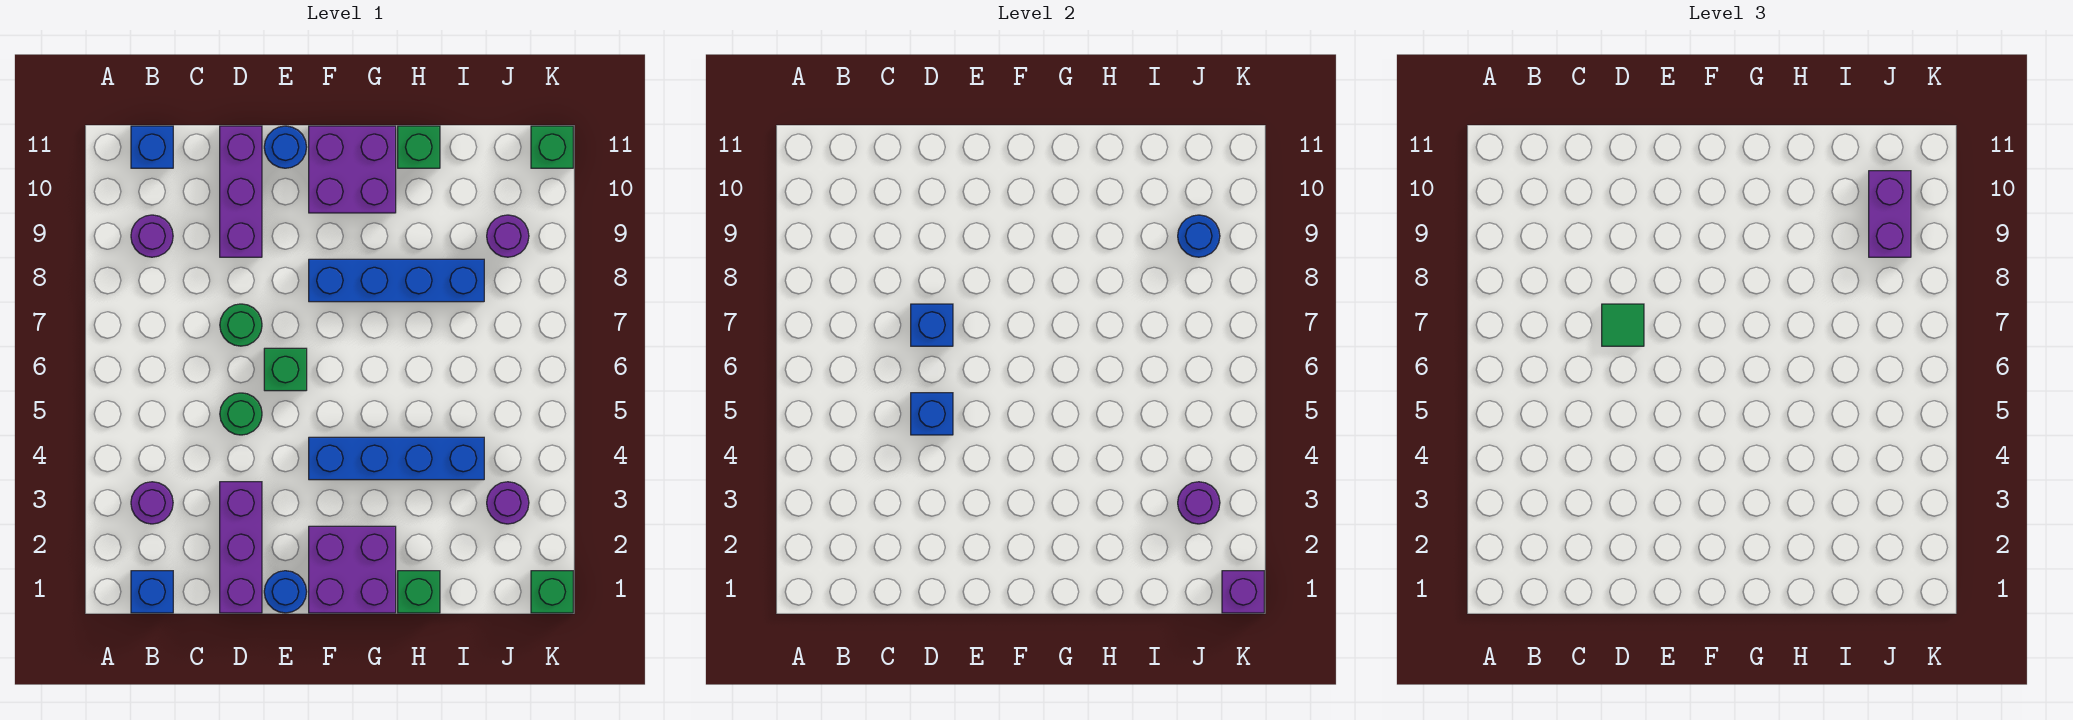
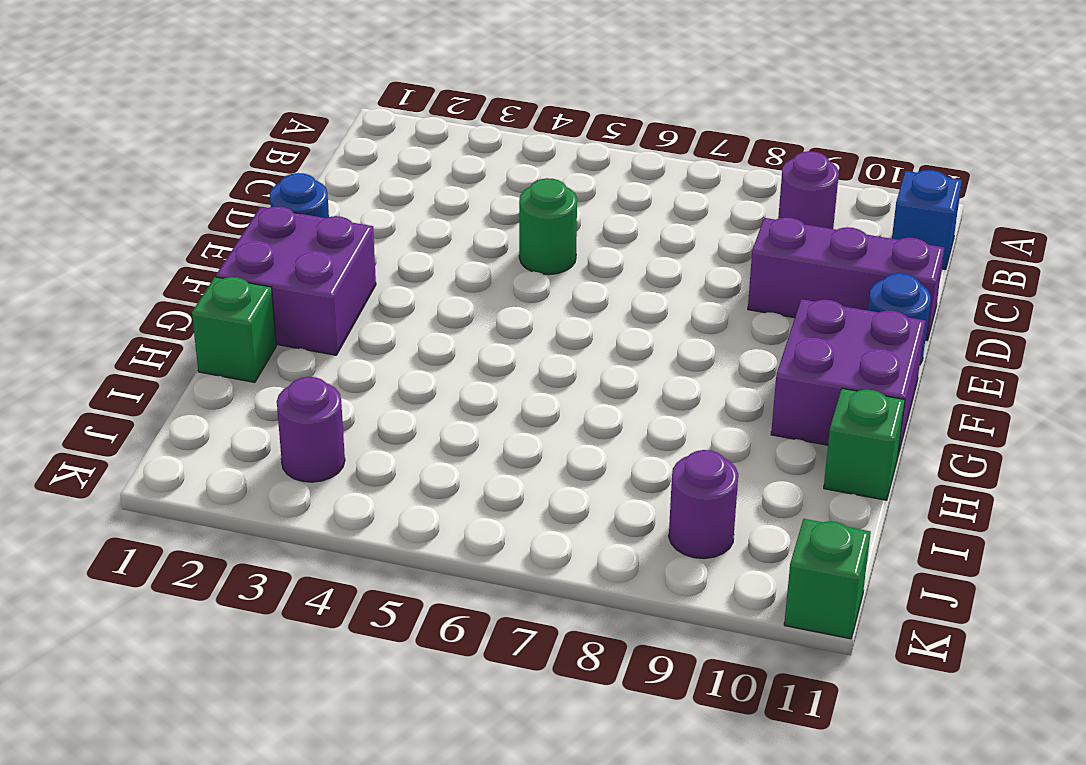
none -> blue 1x1 brick [131,571,173,613]
none -> purple 1x1 round brick [131,482,173,524]
none -> purple 1x3 brick [220,482,262,613]

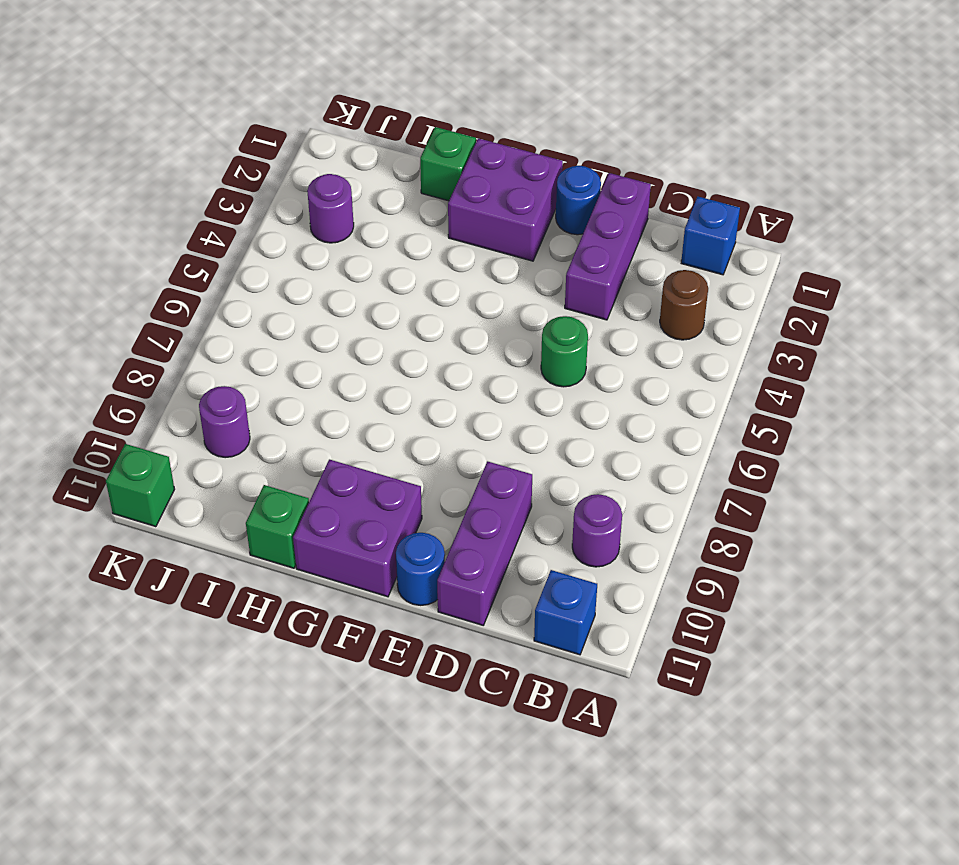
brown 1x1 round brick [660,270,708,340] -> purple 1x1 round brick [131,482,173,524]
none -> green 1x1 round brick [220,304,262,346]
none -> green 1x1 brick [264,348,307,391]
none -> blue 1x4 brick [309,437,484,480]

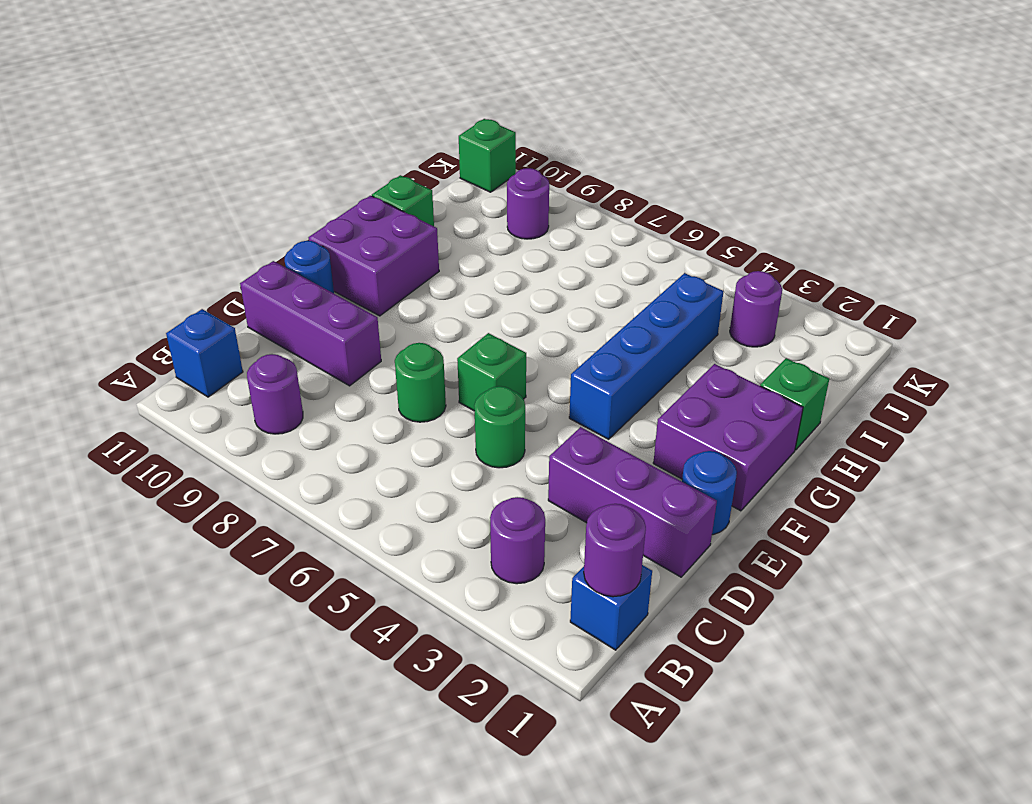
purple 1x1 round brick [584,504,646,597] -> purple 1x1 round brick moved to [1178,482,1220,524]
none -> blue 1x4 brick [309,259,484,302]
none -> green 1x1 brick [531,571,573,613]
none -> blue 1x1 brick [911,393,953,435]

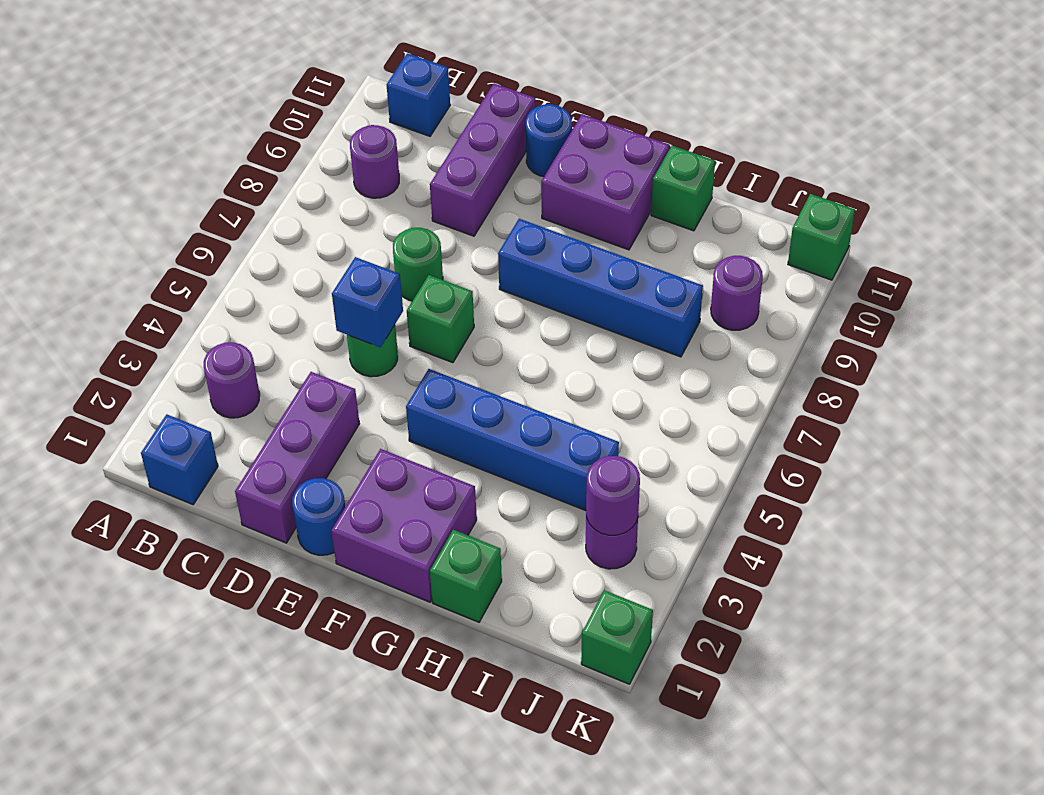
none -> blue 1x1 brick [911,304,953,346]
none -> blue 1x1 round brick [1178,215,1220,257]
none -> purple 1x1 brick [1222,571,1264,613]

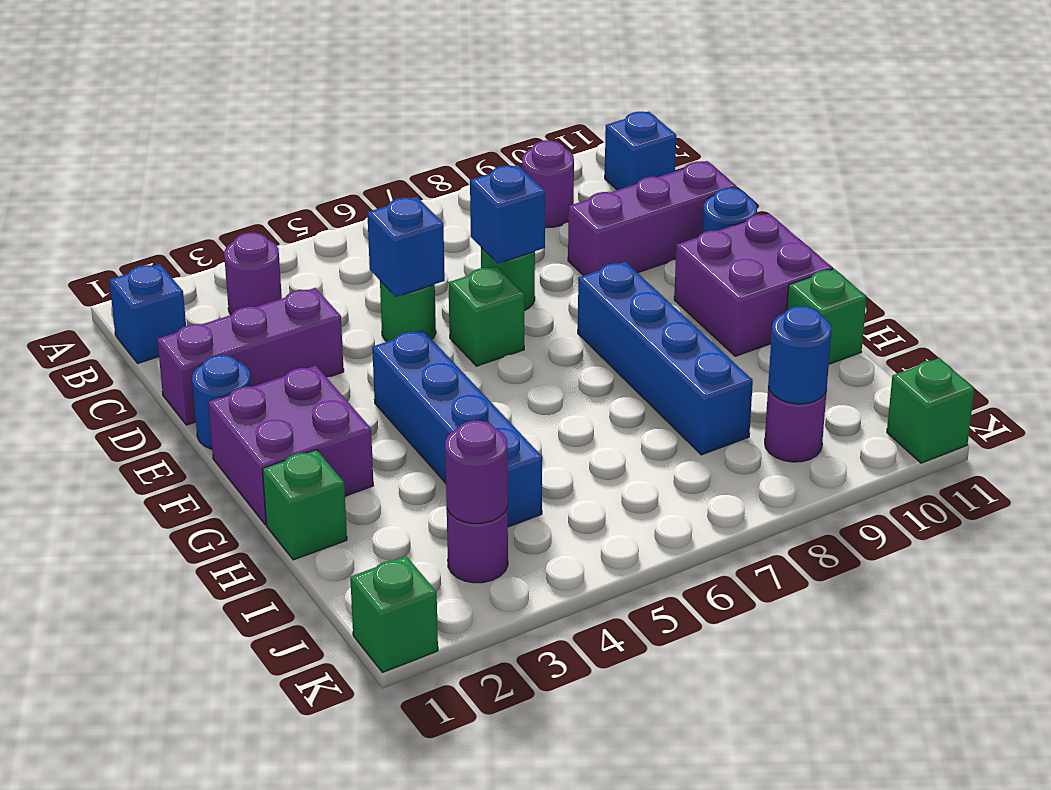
none -> purple 1x1 brick [1222,571,1264,613]
none -> green 1x1 tile [1602,304,1644,346]
none -> purple 1x2 brick [1869,171,1911,257]

